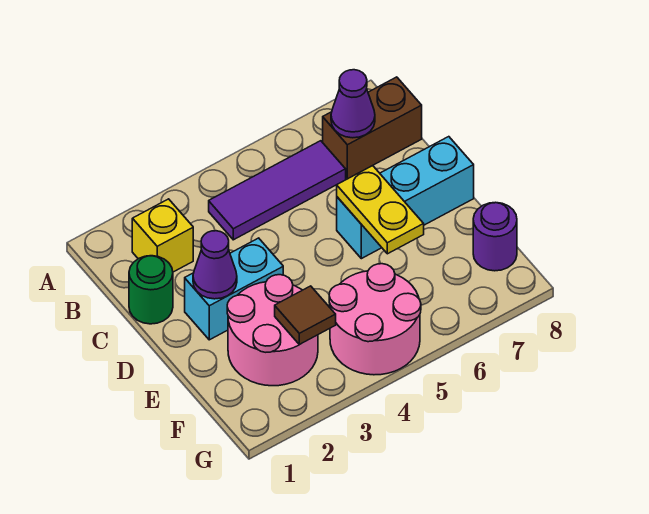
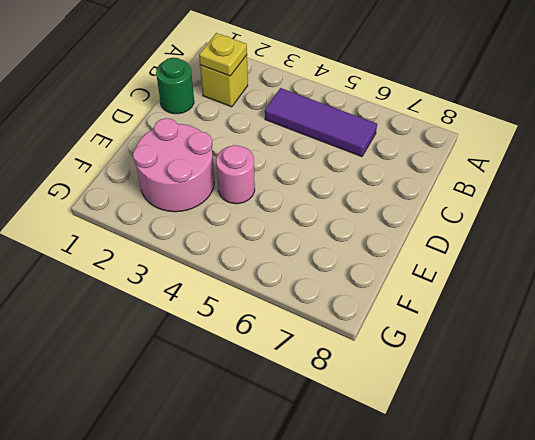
yellow 1x1 plate [199,33,247,76] -> none
pink 1x1 round brick [216,145,255,204] -> none
none -> brown 1x2 brick [323,77,422,179]
none -> cyan 1x2 brick [185,238,283,340]
none -> cyan 1x3 brick [337,137,474,259]

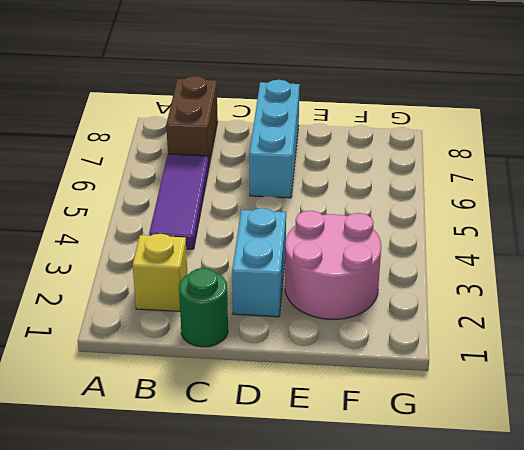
none -> pink 2x2 round brick [329,264,421,375]
none -> purple 1x1 round brick [473,203,517,271]
none -> purple 1x1 cone [331,70,375,138]

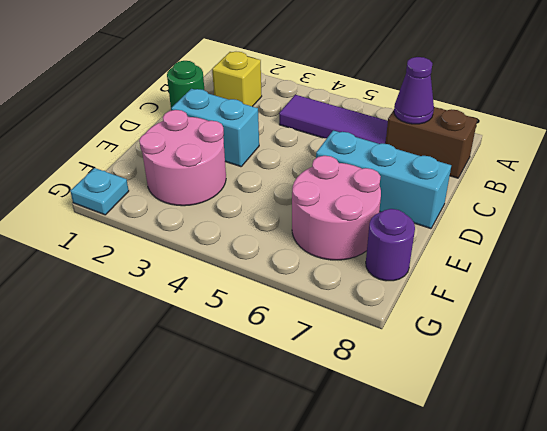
pink 2x2 round brick [292,156,381,260] -> pink 2x2 round brick moved to [329,264,421,375]
cyan 1x1 plate [70,168,129,215] -> none
none -> purple 1x1 cone [193,231,237,299]
none -> yellow 1x2 plate [337,166,424,254]
none -> brown 1x1 tile [275,286,336,345]

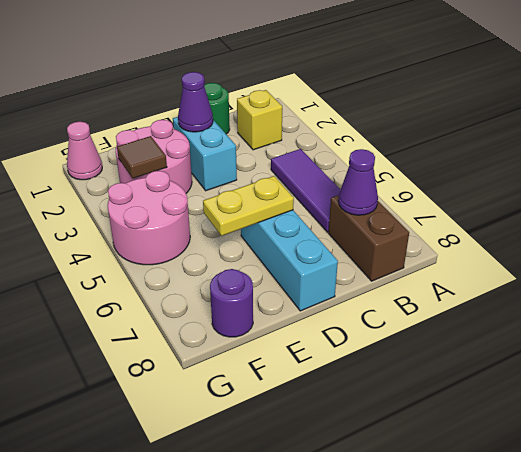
pink 1x1 cone [67,122,102,180] -> none

